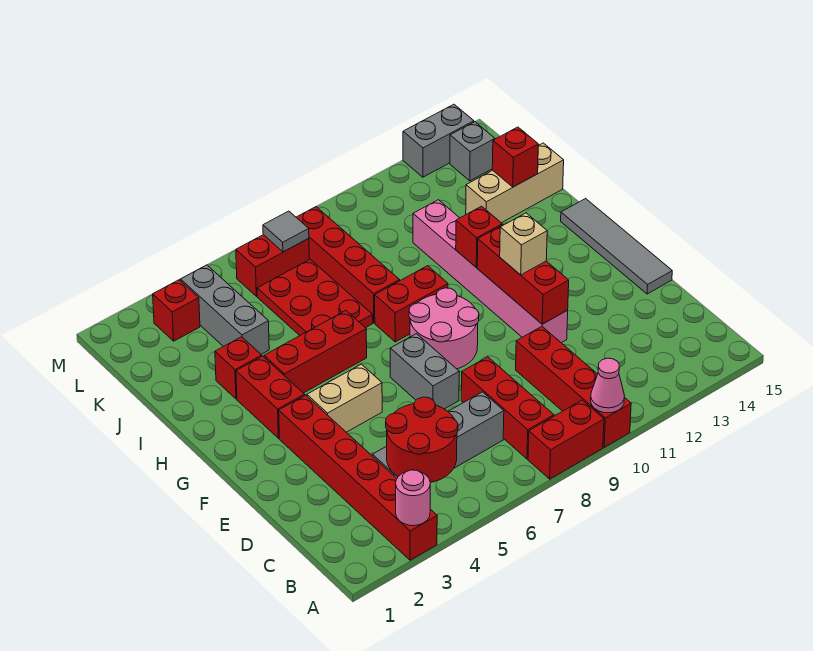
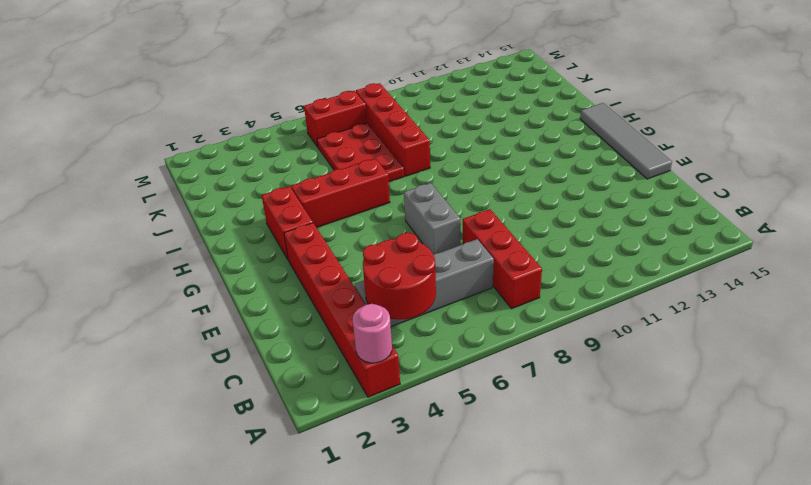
none -> red 1x2 brick [528,400,604,479]
none -> red 1x4 brick [516,327,631,447]
none -> pink 1x6 brick [413,200,568,343]
none -> tan 1x2 brick [307,364,382,432]

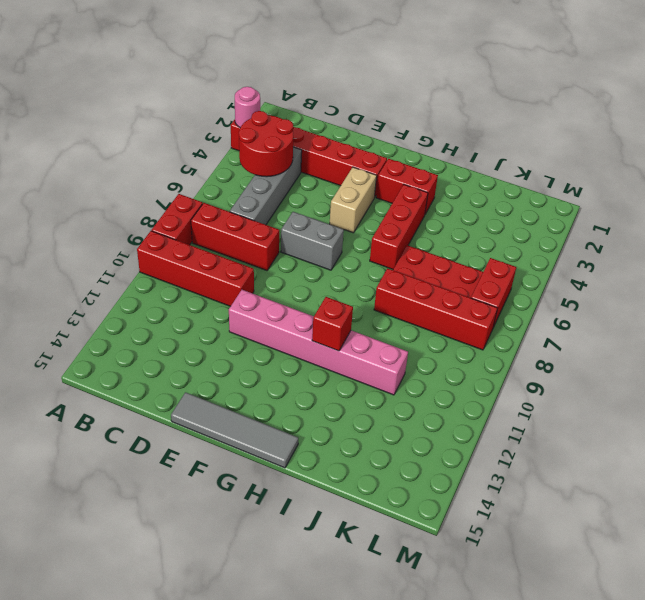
none -> pink 2x2 round brick [409,288,479,369]
none -> red 1x2 brick [375,266,448,342]
none -> red 1x1 brick [215,337,262,399]
none -> grey 1x3 brick [181,265,269,354]

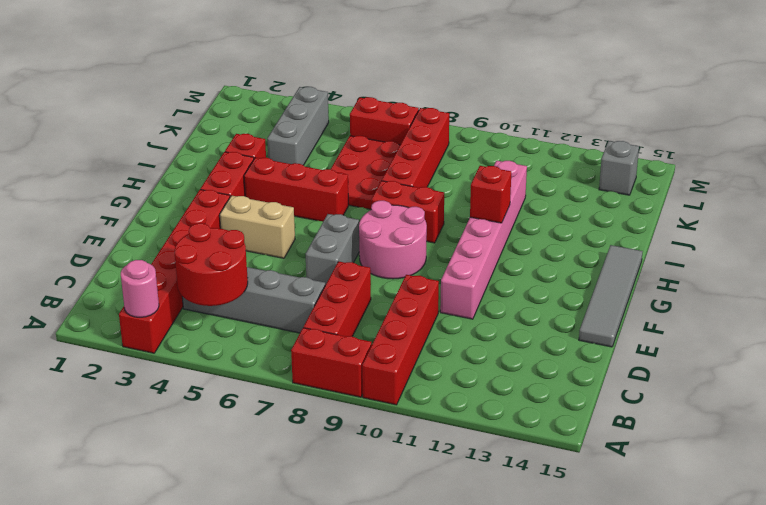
none -> tan 1x3 brick [466,143,564,223]
none -> red 1x1 brick [153,280,200,341]
none -> grey 1x2 brick [403,104,474,177]
none -> pink 1x1 cone [591,358,625,413]

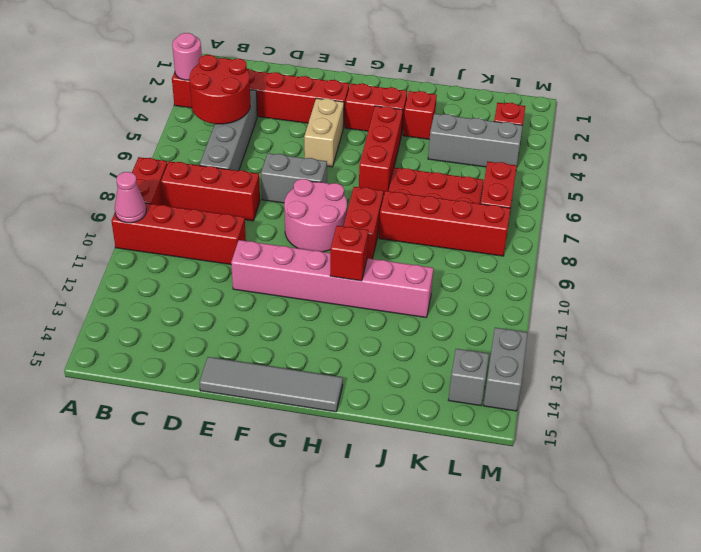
none -> tan 1x3 brick [466,143,564,223]
none -> red 1x3 brick [477,225,569,324]
none -> red 1x1 brick [492,127,538,187]
none -> grey 1x1 tile [263,211,309,252]

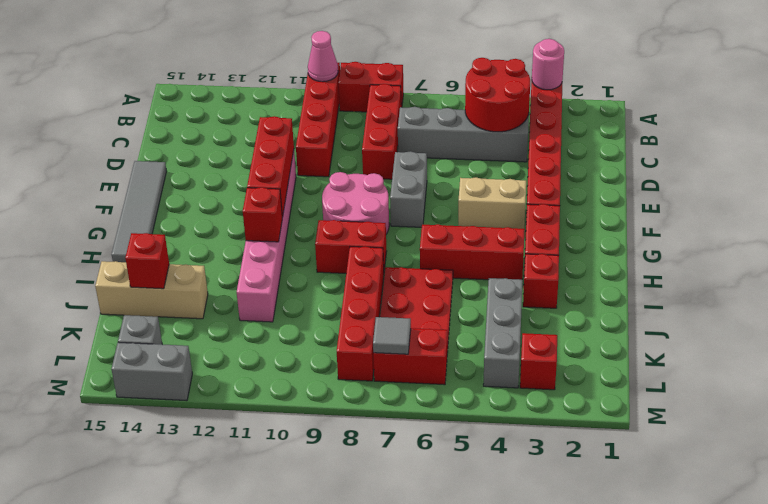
none -> tan 1x1 brick [500,213,547,275]

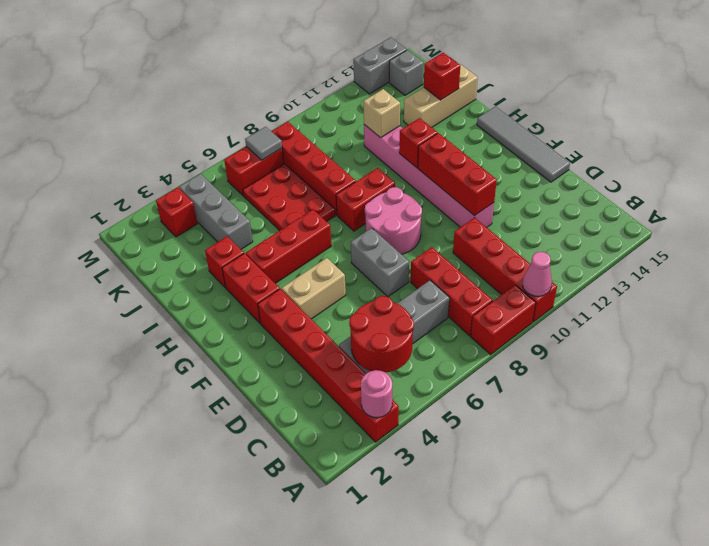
tan 1x1 brick [363,89,400,138] -> tan 1x1 brick moved to [500,213,547,275]

